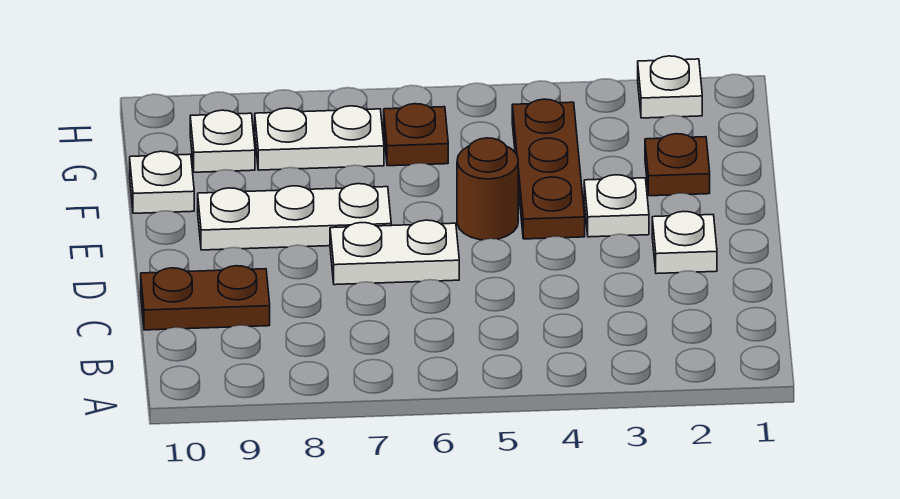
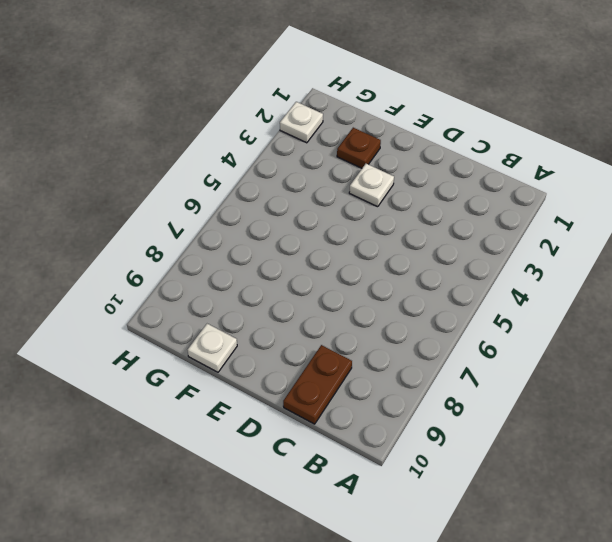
none -> white 1x1 plate [652,211,717,274]
none -> white 1x2 plate [330,220,459,285]
none -> brown 1x3 plate [512,99,585,239]

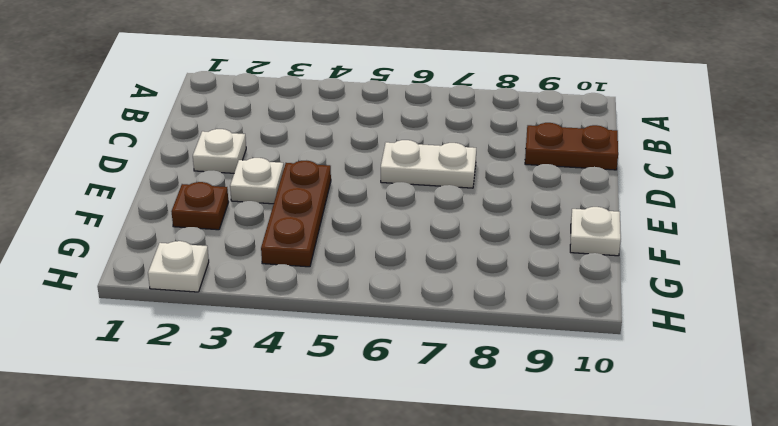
none -> brown 1x1 round brick [457,138,518,240]
none -> white 1x3 plate [198,184,391,250]
none -> brown 1x1 plate [384,104,448,166]

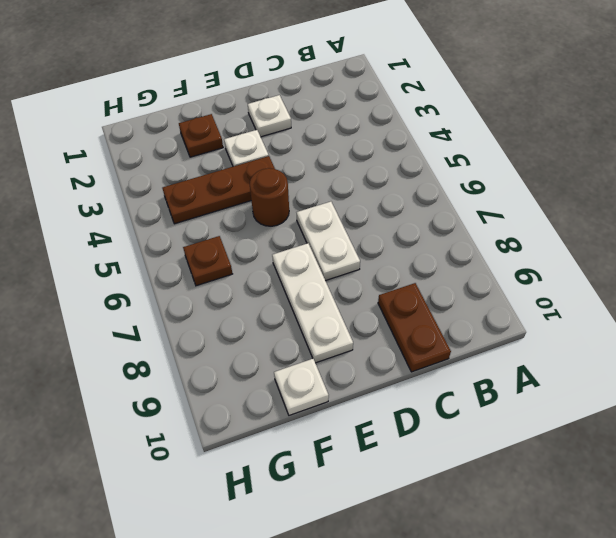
none -> white 1x2 plate [255,106,384,170]
none -> white 1x1 plate [190,110,255,172]
none -> white 1x1 plate [638,56,702,118]

